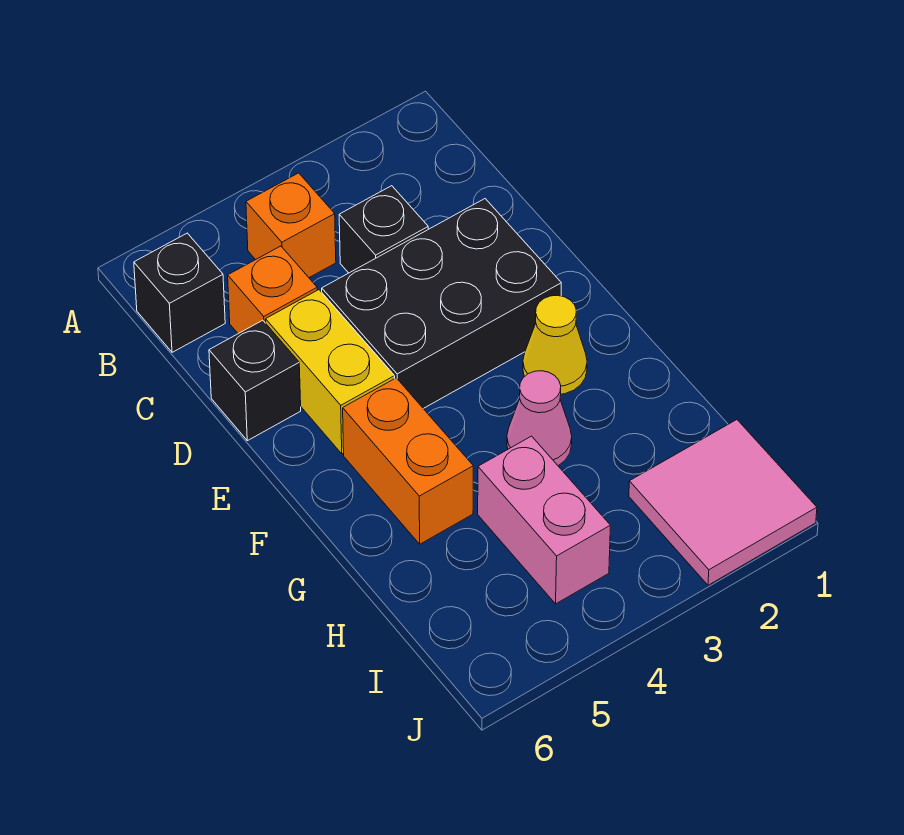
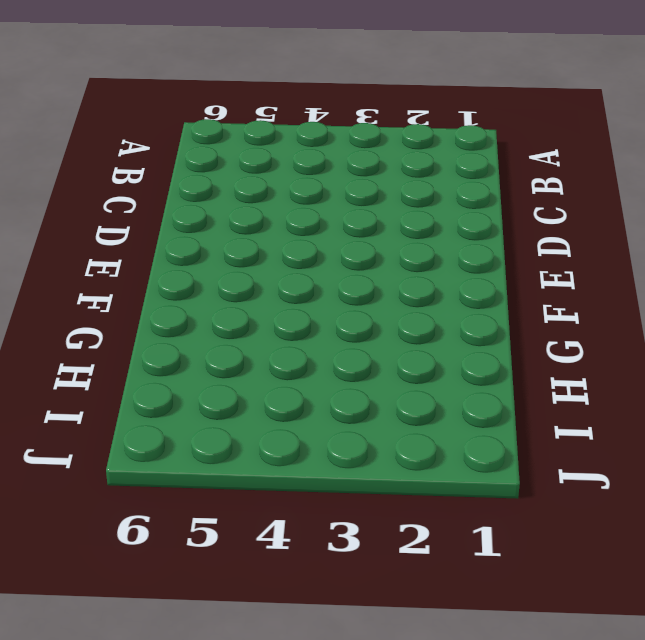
none -> orange 1x1 brick [246,173,336,277]
none -> black 1x1 brick [134,233,225,352]
none -> black 1x1 brick [339,186,428,273]

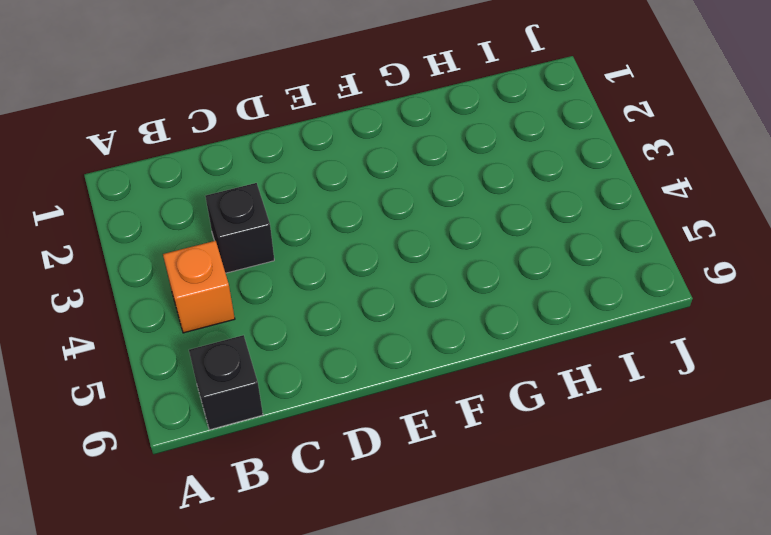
none -> orange 1x1 brick [228,246,317,334]
none -> black 2x3 brick [322,199,561,409]
none -> yellow 1x2 brick [266,290,395,454]

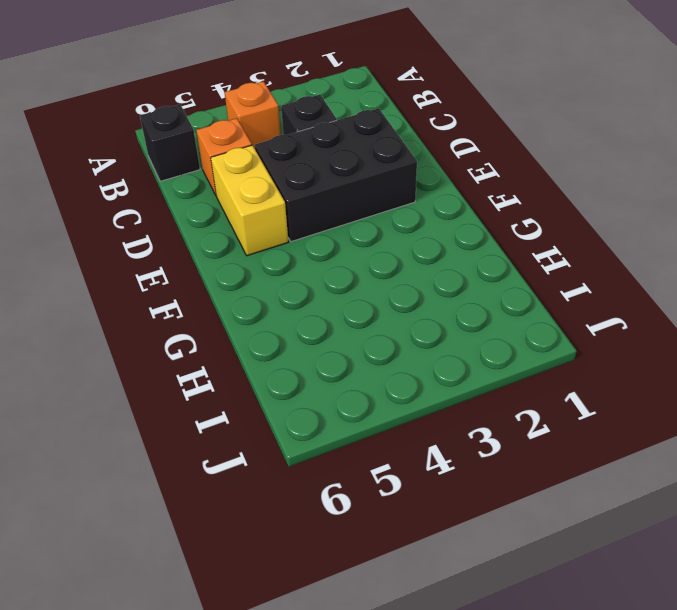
none -> black 1x1 brick [209,320,301,441]
none -> yellow 1x1 cone [523,295,587,394]
none -> orange 1x2 brick [343,378,473,544]

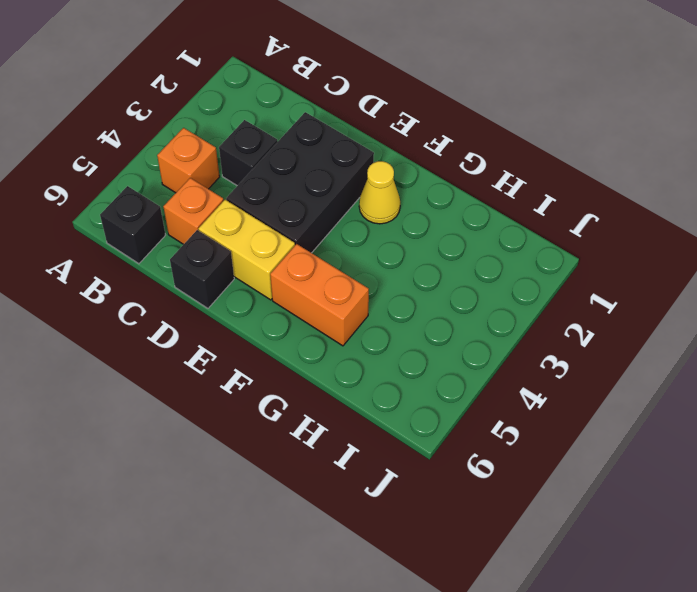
none -> pink 1x1 cone [507,371,572,466]
none -> pink 1x2 brick [478,436,610,604]
none -> pink 2x2 tile [629,420,817,585]

